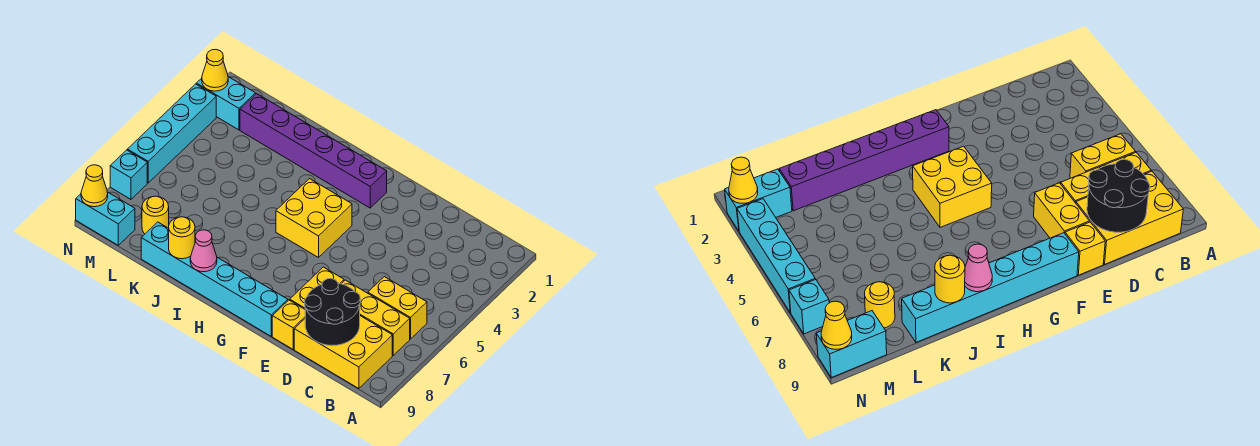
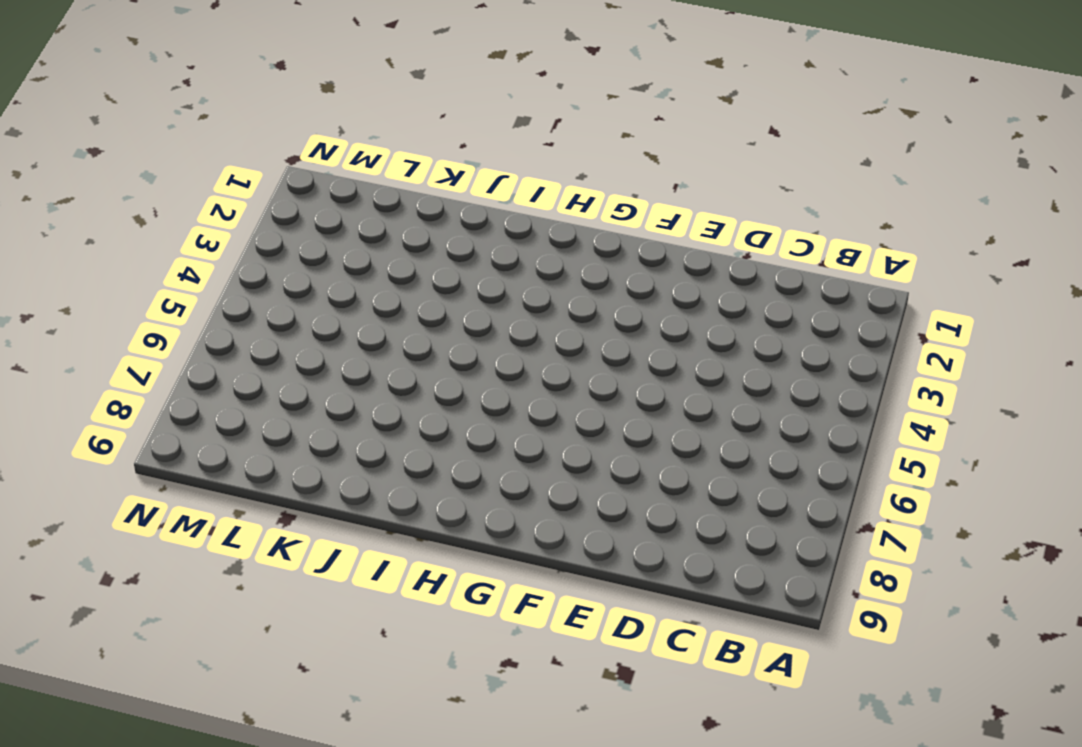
none -> yellow 1x2 brick [368,277,427,339]
none -> yellow 1x3 brick [342,280,410,355]
none -> yellow 2x3 brick [294,316,392,389]

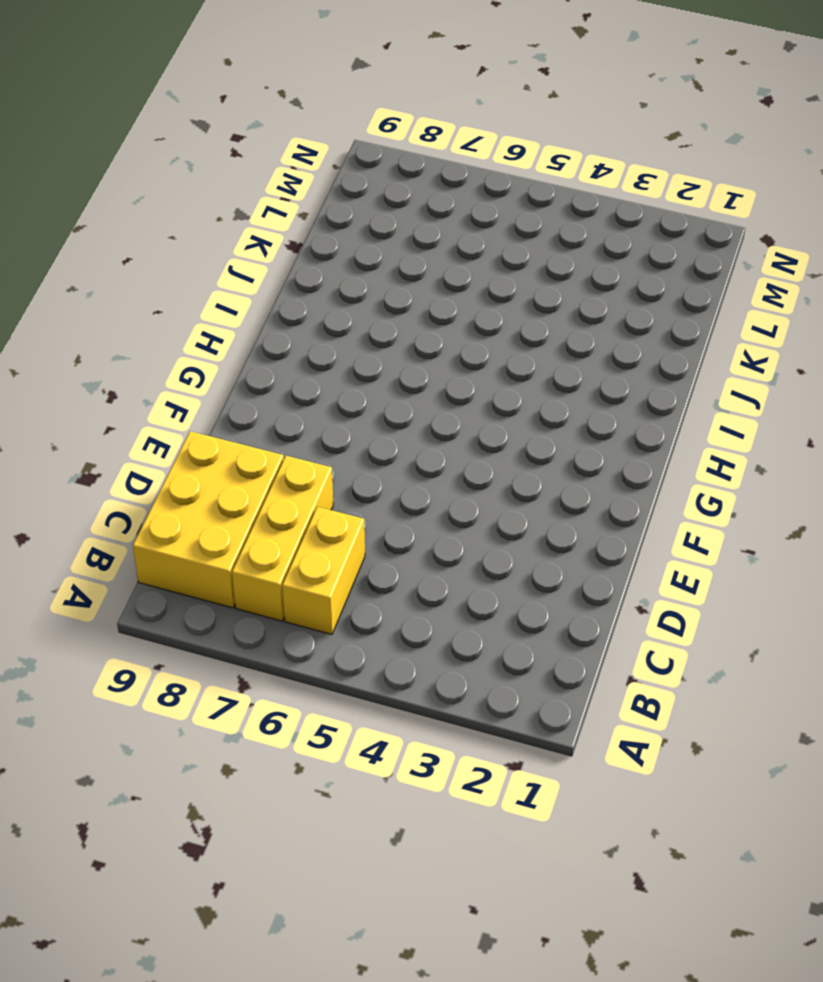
none -> yellow 1x2 brick [290,267,344,309]
none -> yellow 1x1 brick [272,300,305,349]
none -> cyan 1x6 brick [141,222,288,336]

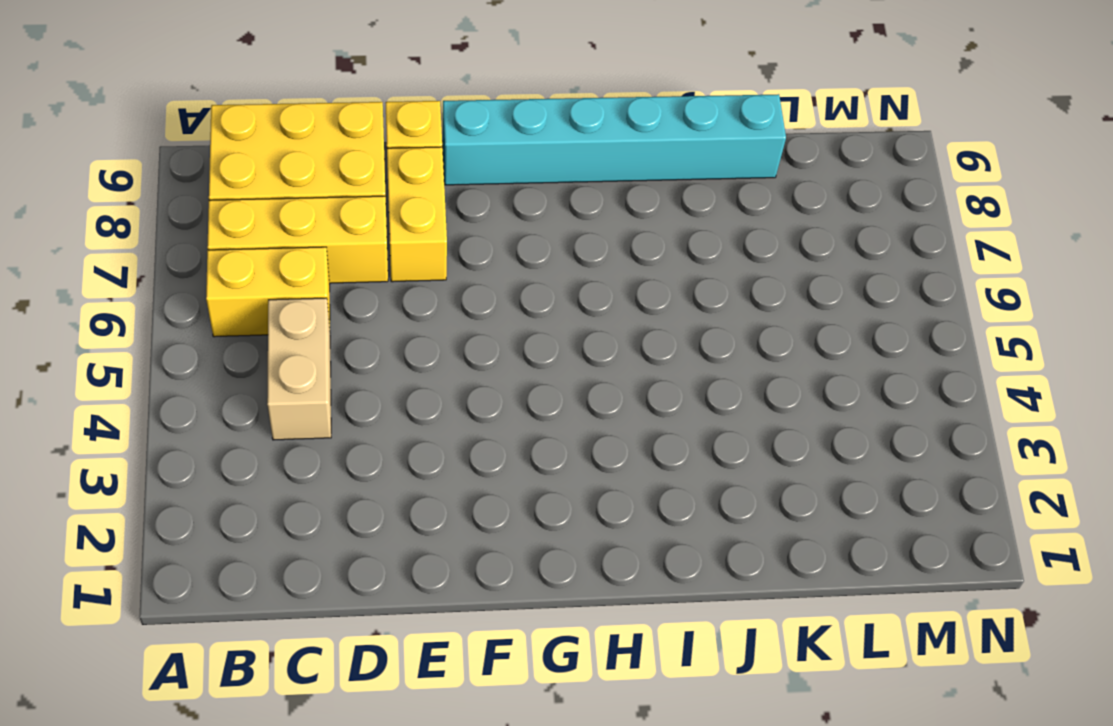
tan 1x2 brick [267,298,331,440] -> none
none -> purple 1x6 brick [240,94,387,208]
none -> yellow 2x2 brick [276,179,352,258]
none -> yellow 1x1 round brick [142,196,169,234]

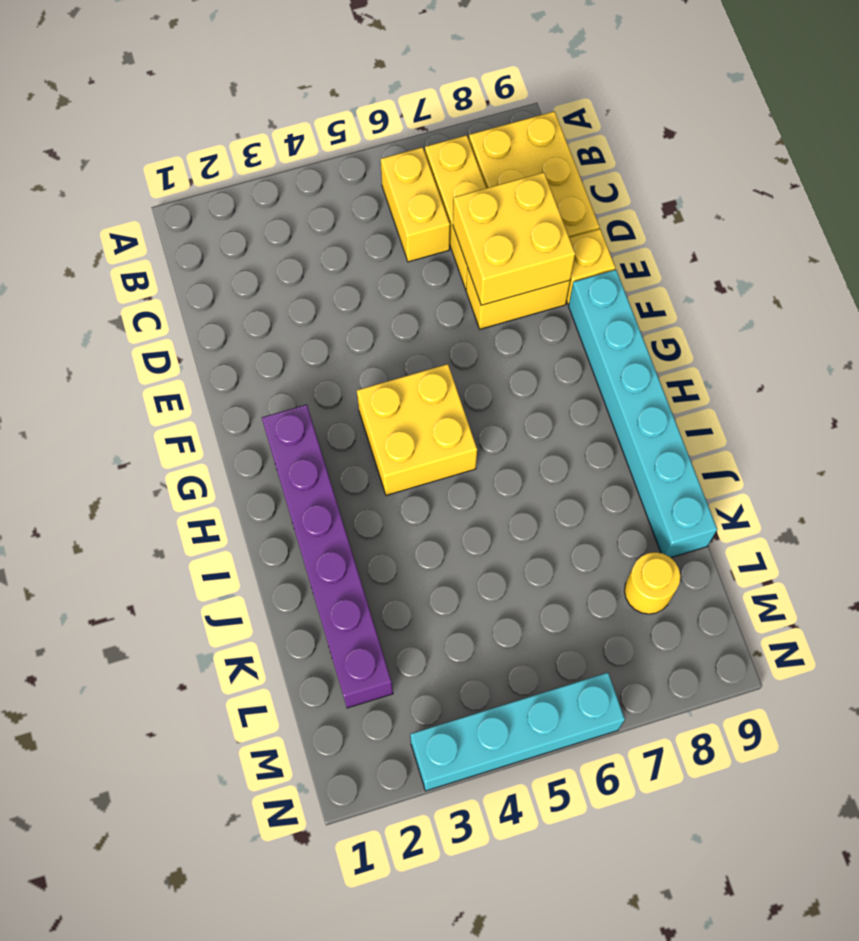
yellow 2x2 brick [453,172,575,305] -> black 2x2 round brick [305,279,360,346]
none -> cyan 1x2 brick [196,77,255,130]
none -> cyan 1x2 brick [76,192,135,245]
none -> cyan 1x1 brick [110,150,147,199]

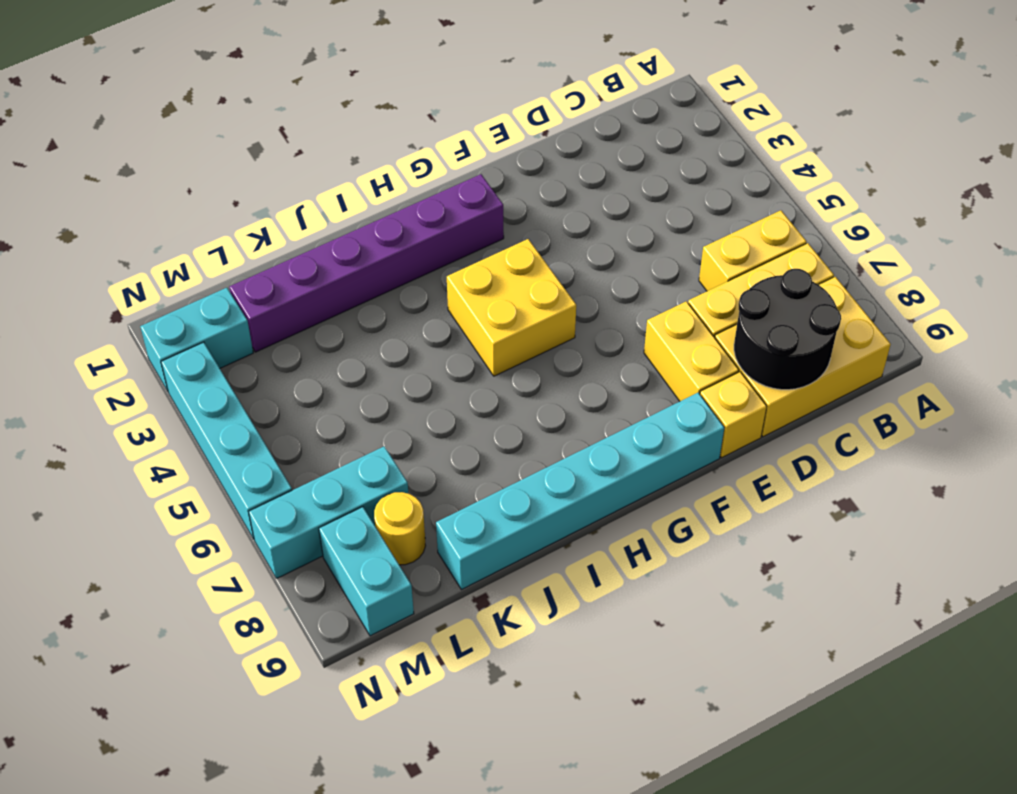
cyan 1x3 brick [249,446,409,579] -> cyan 1x1 brick [110,150,147,199]
cyan 1x2 brick [319,507,414,636] -> cyan 1x2 brick turned to [76,192,135,245]
none -> pink 1x1 cone [190,230,217,272]
none -> yellow 1x1 round brick [169,217,195,259]
none -> yellow 1x1 cone [202,50,228,91]

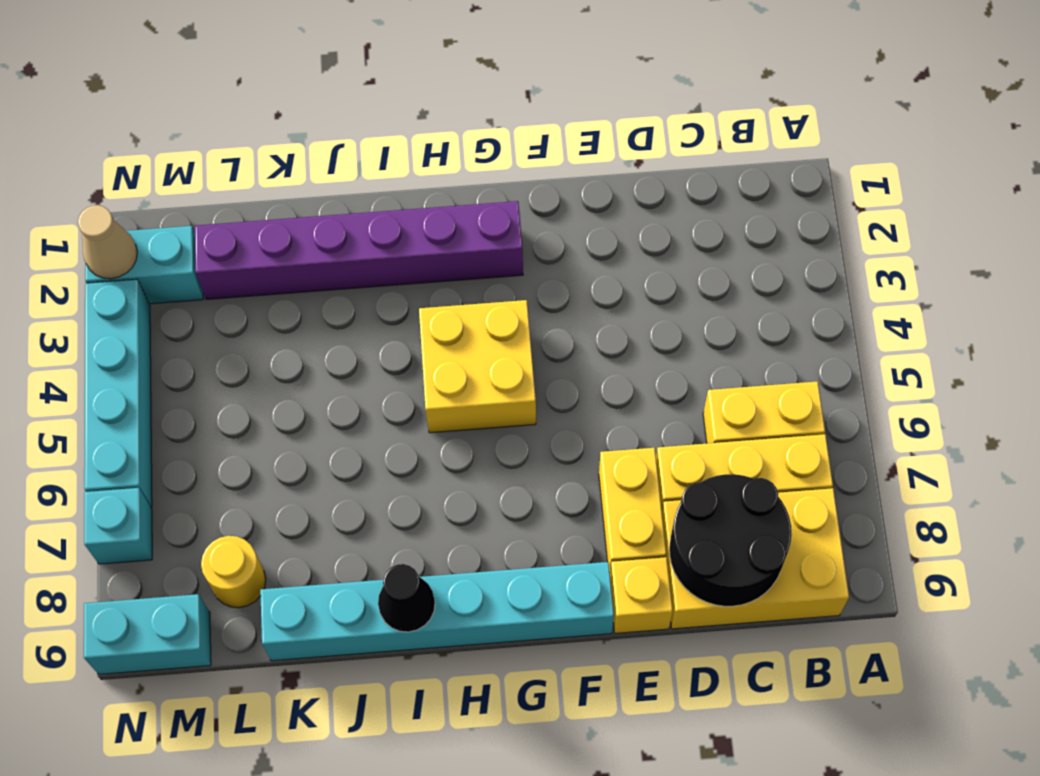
black 1x1 cone [378,564,435,632] -> pink 1x1 cone [190,230,217,272]
tan 1x1 cone [78,205,137,279] -> yellow 1x1 cone [202,50,228,91]
none -> yellow 1x1 round brick [169,217,195,259]
none -> yellow 1x1 cone [81,165,108,207]

